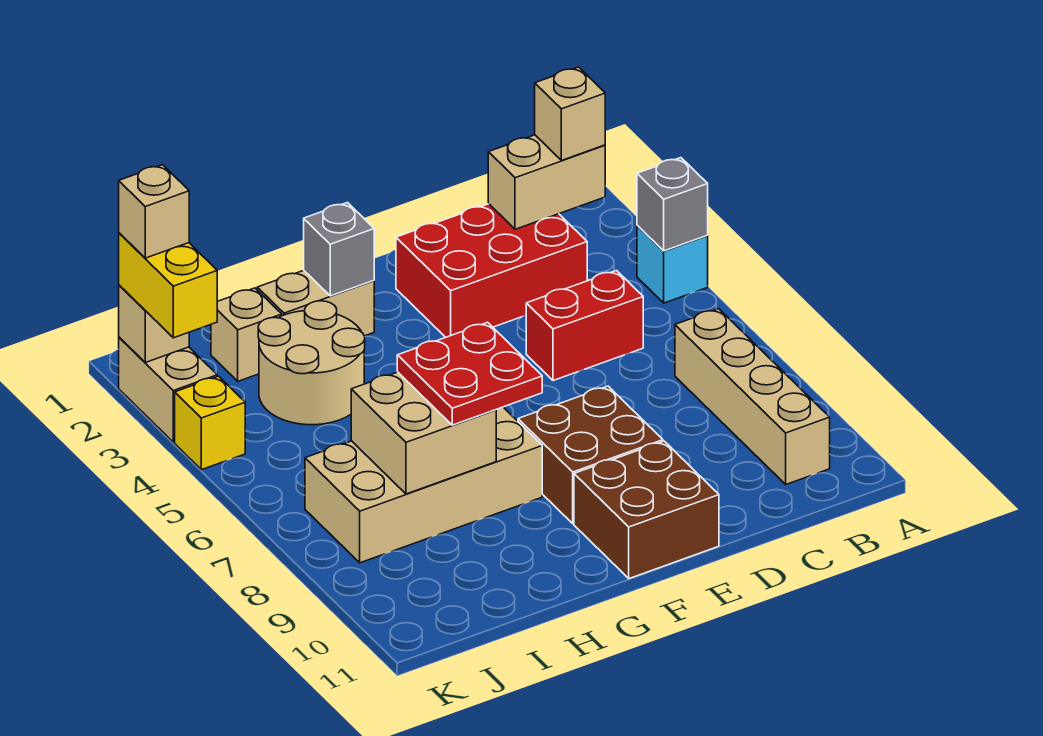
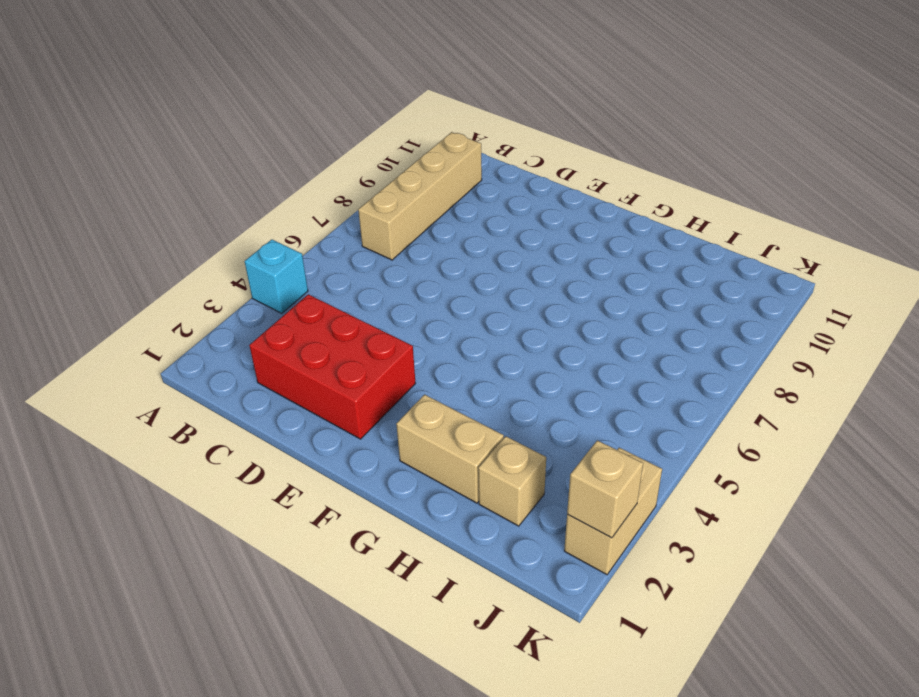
none -> red 1x2 brick [526,271,643,381]
none -> brown 2x2 brick [518,386,663,524]
none -> brown 2x2 brick [574,441,719,579]

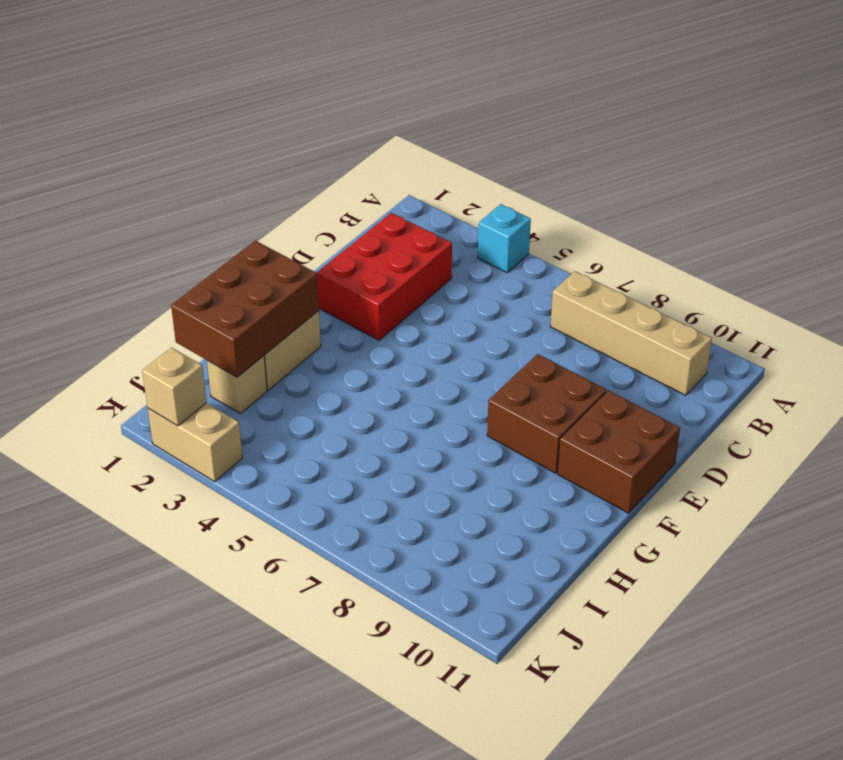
brown 2x3 brick [171,241,319,377] -> grey 1x1 brick [304,203,374,296]
none -> red 1x2 brick [526,271,643,381]
none -> tan 2x4 brick [305,407,542,563]
none -> tan 2x2 round brick [258,301,365,425]

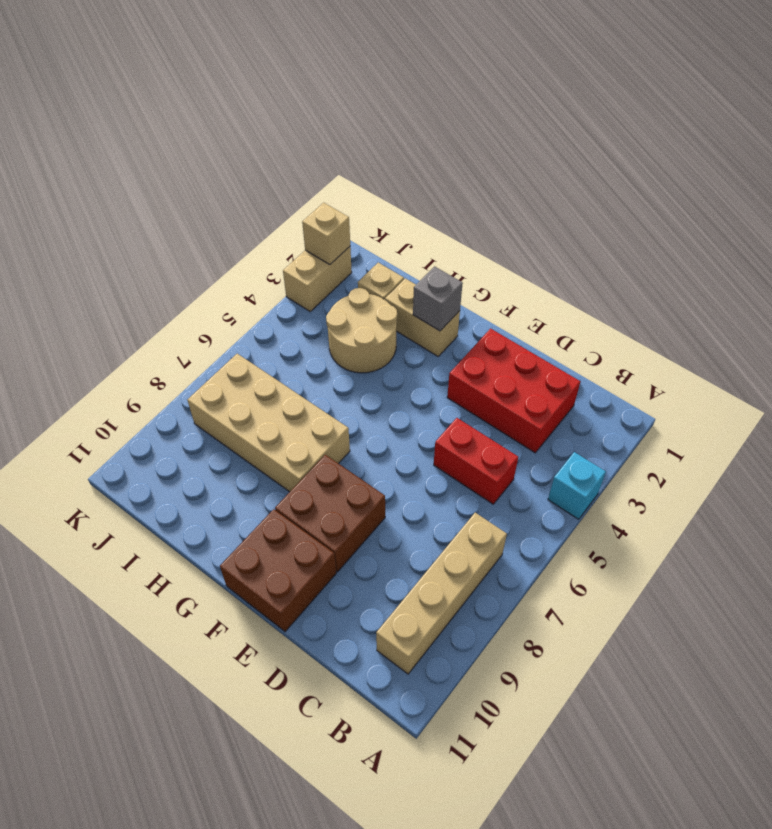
none -> yellow 1x1 brick [175,376,245,470]
none -> grey 1x1 brick [637,158,708,251]
none -> tan 1x2 brick [488,135,605,229]

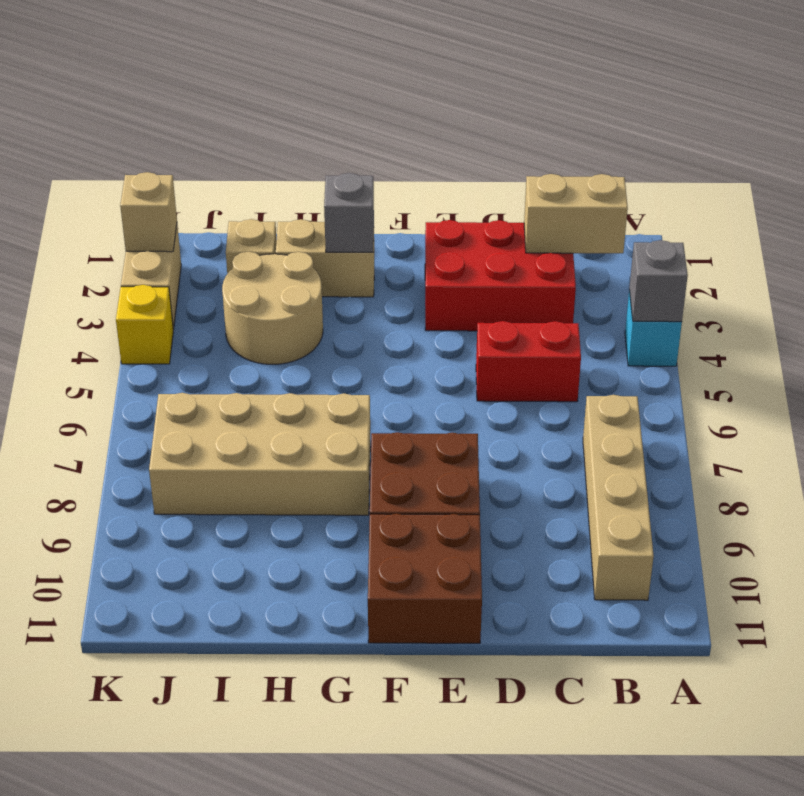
none -> tan 2x2 brick [351,372,496,494]
none -> tan 1x1 brick [535,67,605,160]
none -> red 2x2 plate [397,322,542,425]

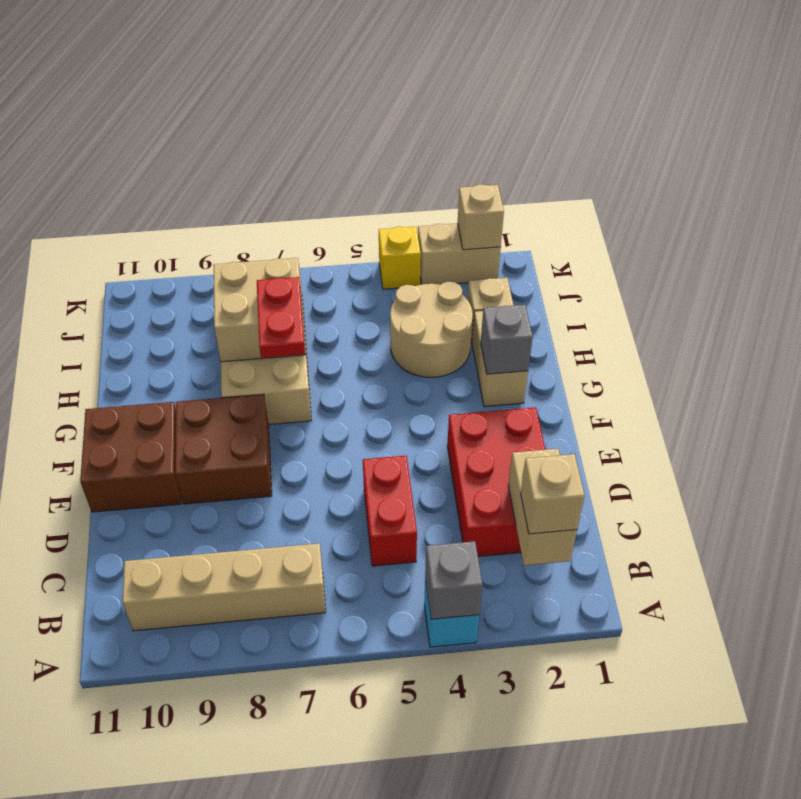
red 1x2 plate [257,277,305,358] -> red 2x2 plate [397,322,542,425]
none -> yellow 1x2 brick [119,233,217,338]
none -> tan 1x1 brick [119,165,189,258]

